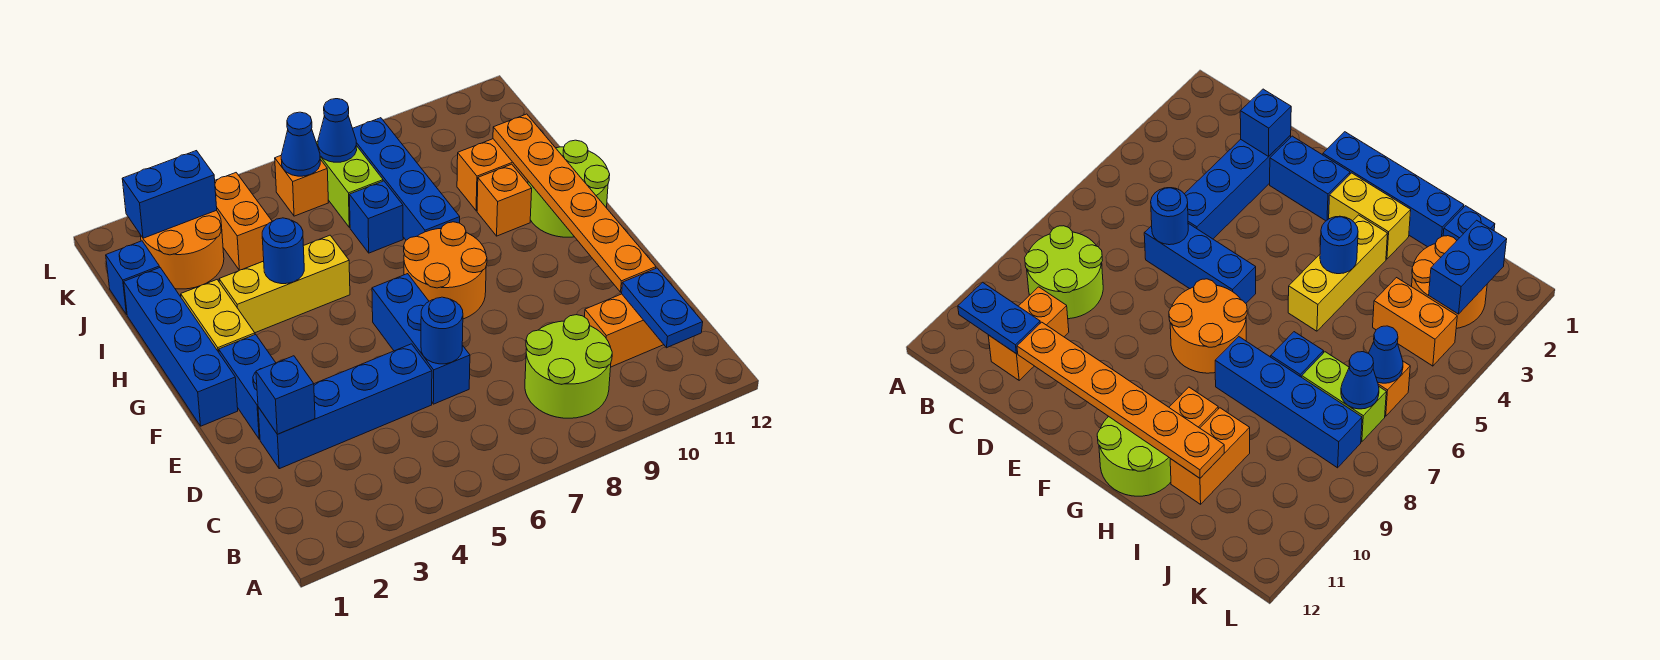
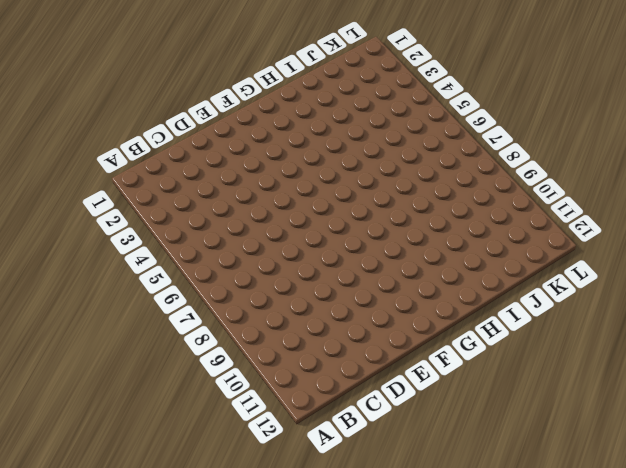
none -> lime 2x2 round brick [525,315,612,418]
none -> orange 1x2 brick [585,294,664,367]
none -> blue 1x4 brick [258,344,432,469]

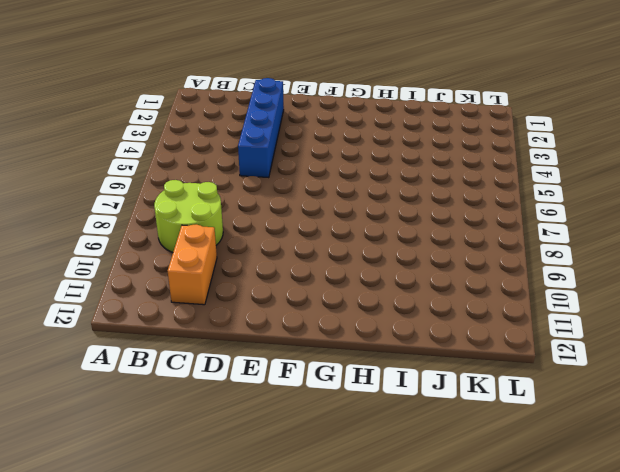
none -> blue 1x3 brick [372,274,470,404]
none -> blue 1x2 brick [219,334,276,439]
none -> blue 1x4 brick [124,268,238,426]

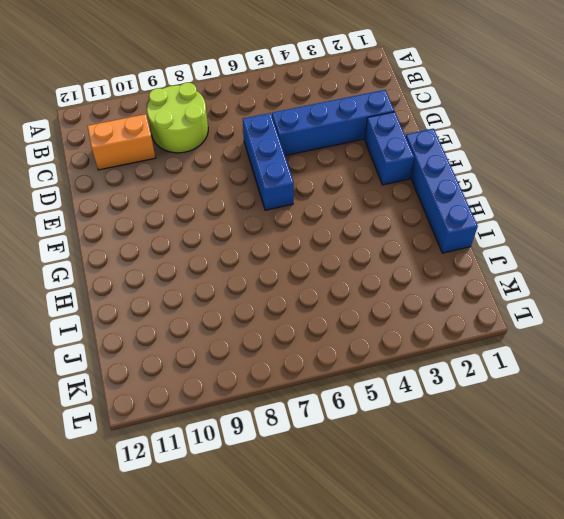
none -> orange 2x2 round brick [404,222,487,319]
none -> yellow 1x2 brick [181,280,255,352]
none -> lime 2x2 round brick [528,140,610,237]

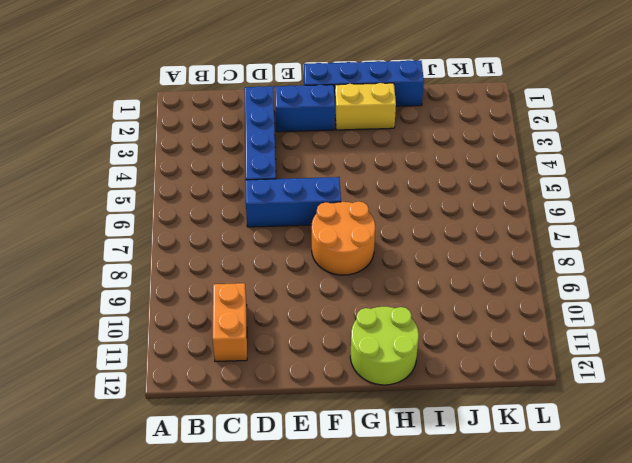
none -> lime 2x2 round brick [525,315,612,418]
none -> yellow 1x3 brick [219,235,350,333]
none -> blue 1x4 brick [353,118,460,240]

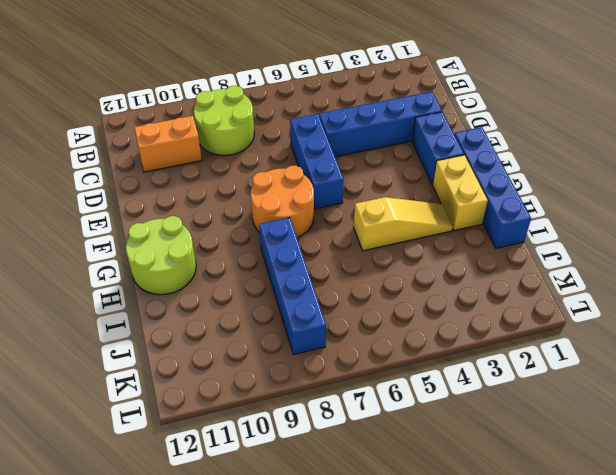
yellow 1x3 slope [353,197,453,251] -> yellow 1x3 brick [219,235,350,333]
none -> orange 1x1 brick [477,164,532,236]
none -> blue 1x1 brick [349,181,403,253]
none -> orange 1x2 brick [457,139,528,211]

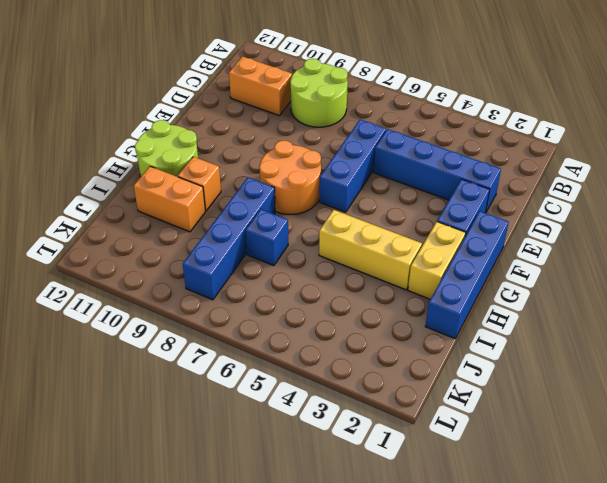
none -> blue 1x1 brick [106,241,160,315]
none -> orange 2x2 round brick [140,210,224,289]
none -> orange 1x2 brick [215,173,272,270]

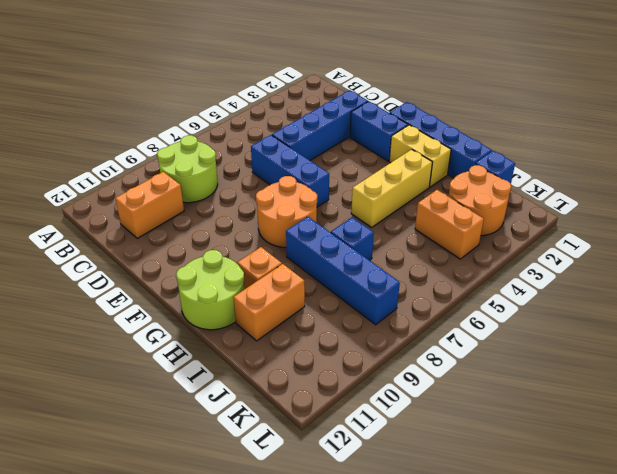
none -> lime 1x2 brick [316,142,383,227]
none -> orange 1x1 brick [275,156,328,216]
none -> blue 1x2 plate [622,268,703,348]

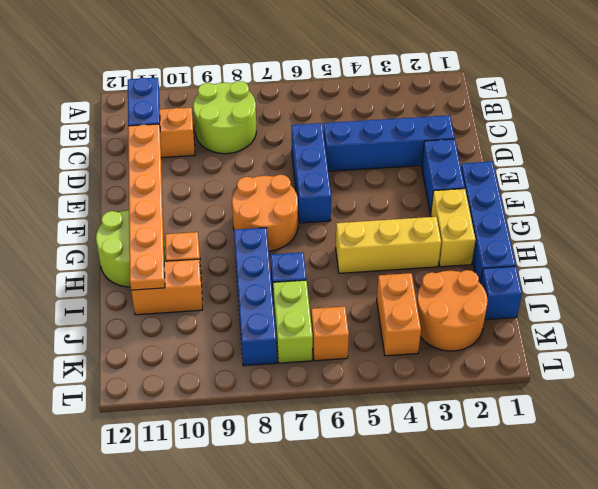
none -> blue 1x1 brick [256,356,315,434]
none -> blue 1x1 round brick [421,297,463,364]
none -> blue 1x1 round brick [262,218,304,284]

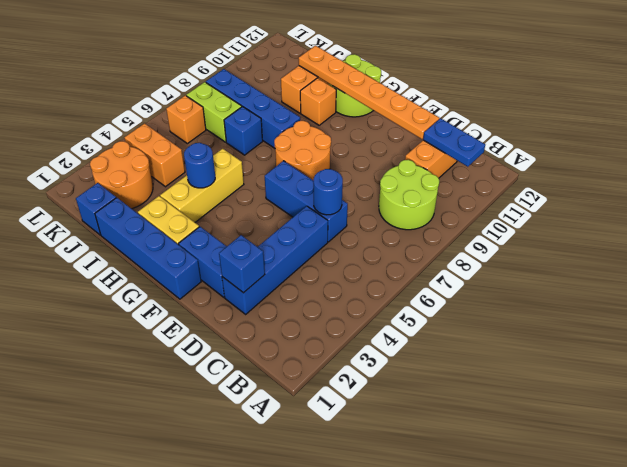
none -> blue 1x2 brick [122,151,217,238]
none -> blue 1x1 cone [281,112,320,176]
none -> blue 1x1 cone [318,99,357,162]

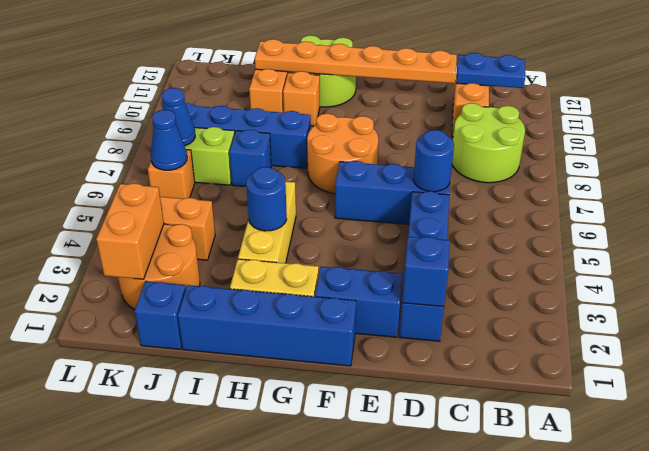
orange 1x2 brick [96,183,164,279] -> blue 1x2 brick [122,151,217,238]

